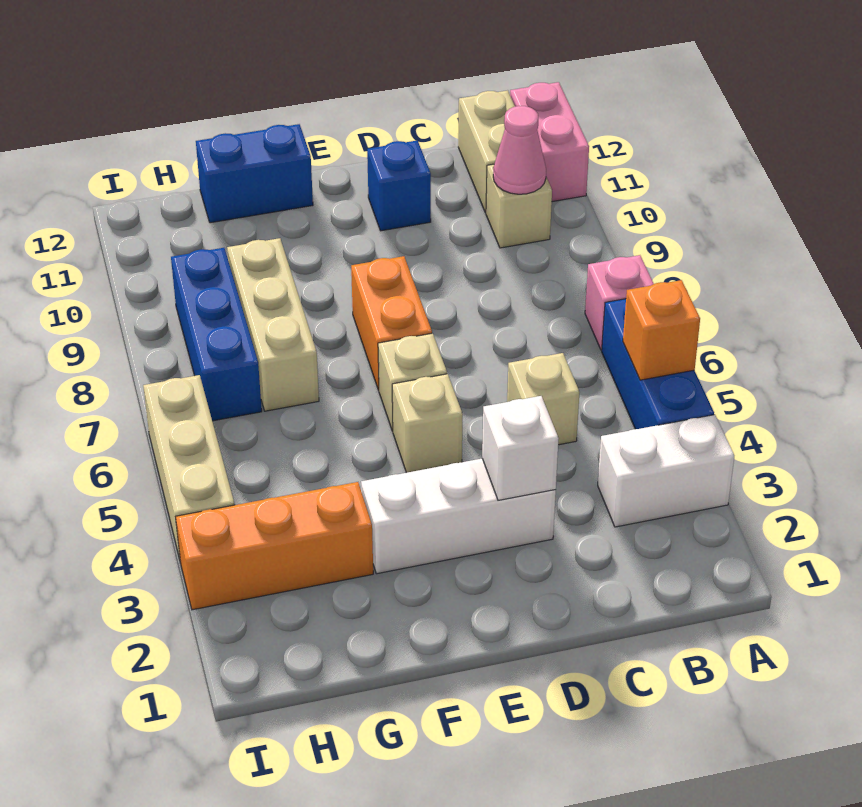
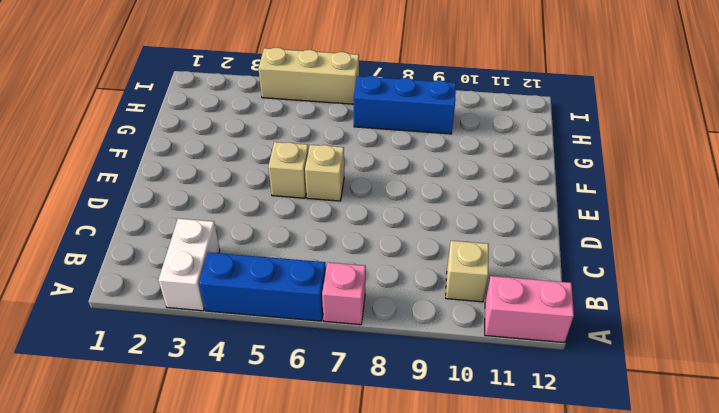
none -> tan 1x2 brick [458,90,515,213]
none -> tan 1x1 brick [507,353,580,445]
none -> white 1x3 brick [361,459,556,574]

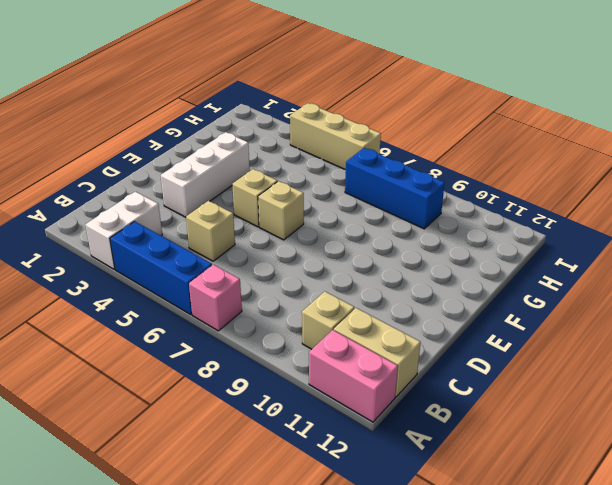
none -> blue 1x1 brick [367,140,431,231]
none -> orange 1x2 brick [351,256,432,390]
none -> blue 1x2 brick [196,124,313,223]

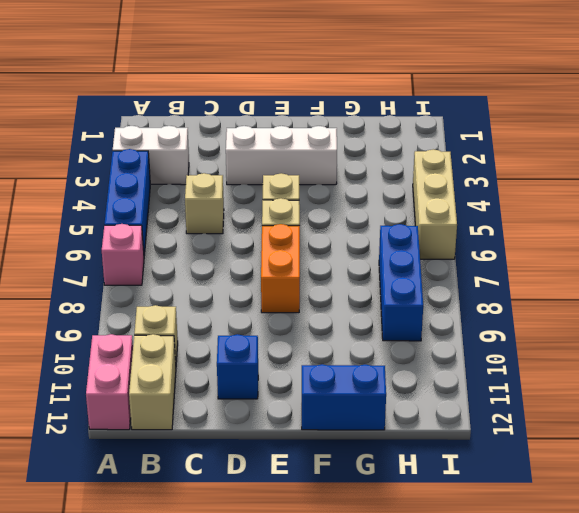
none -> orange 1x3 brick [176,482,373,610]
none -> tan 1x3 brick [227,238,319,411]
none -> orange 1x1 brick [623,280,700,380]

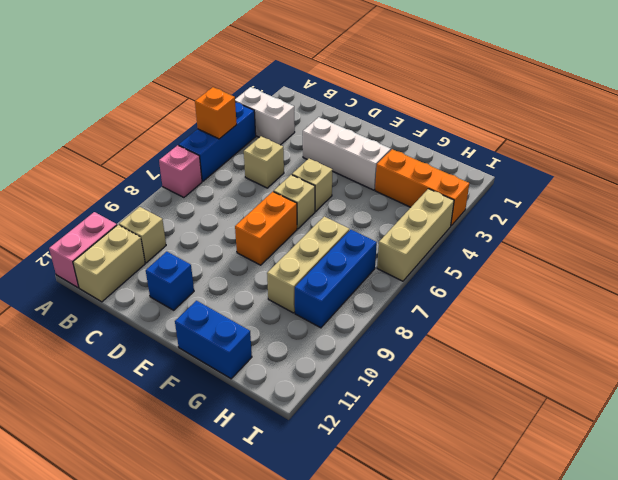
none -> pink 1x1 cone [493,106,546,194]
none -> white 1x1 brick [482,396,559,500]

